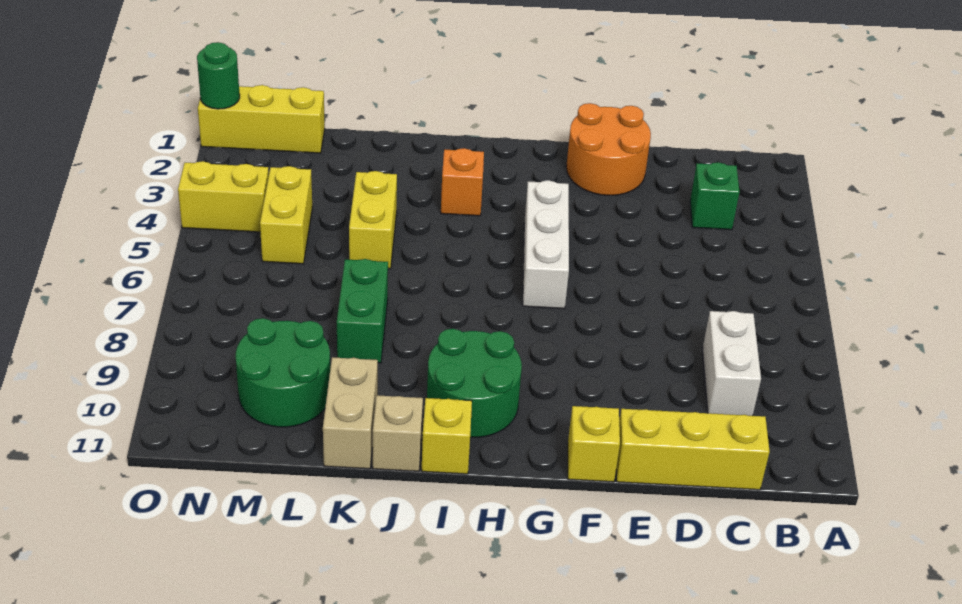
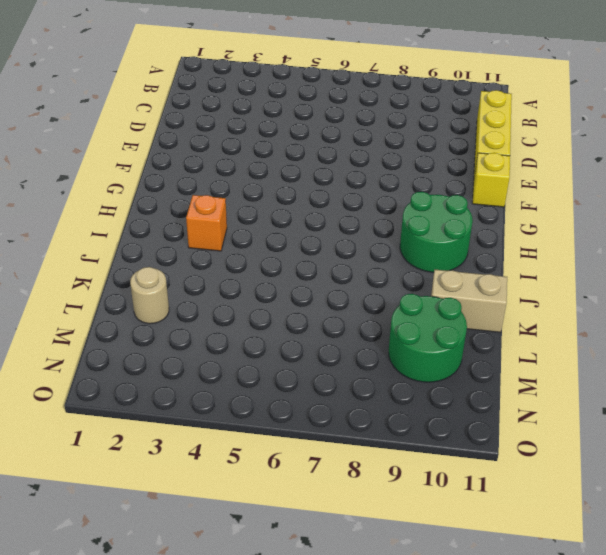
tan 1x1 round brick [130,267,169,324] -> none
none -> green 1x1 brick [690,162,740,230]
none -> white 1x2 brick [702,311,761,416]
none -> orange 2x2 round brick [566,103,651,195]

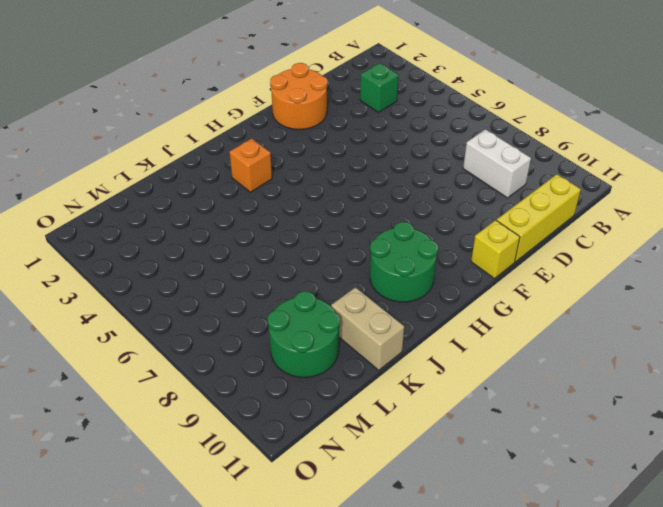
none -> white 1x3 brick [523,180,569,309]
none -> yellow 1x1 brick [422,398,472,474]
none -> tan 1x1 brick [373,395,423,471]

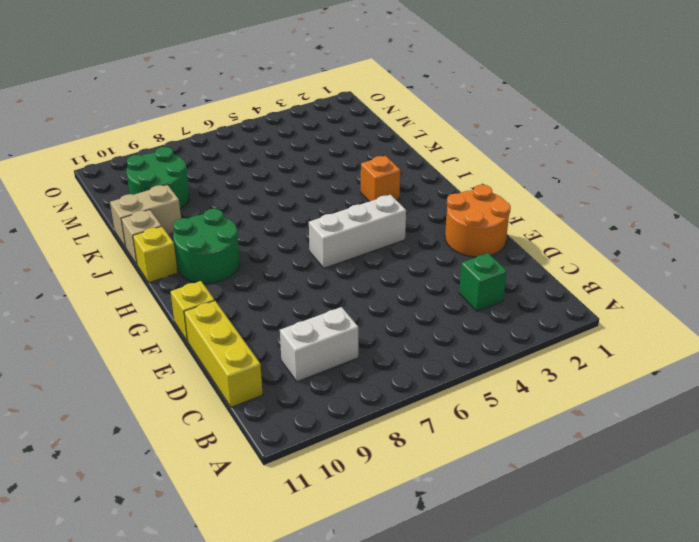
none -> yellow 1x2 brick [349,171,397,269]
none -> green 1x2 brick [337,259,388,363]
none -> yellow 1x3 brick [198,85,325,153]

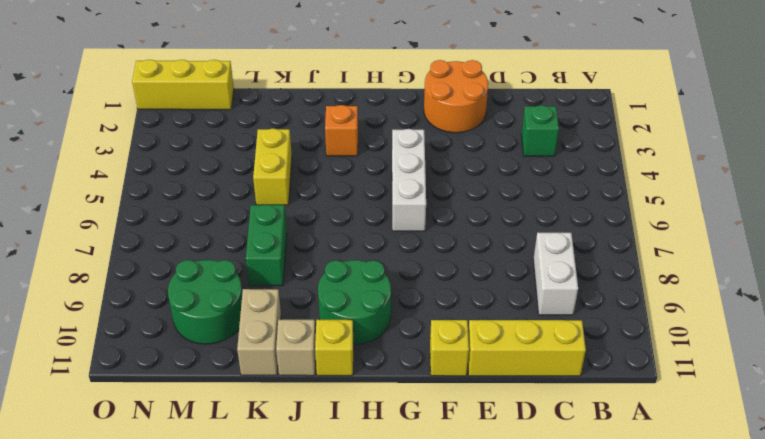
none -> yellow 1x2 brick [260,166,312,264]
none -> yellow 1x2 brick [178,161,269,232]
none -> green 1x1 round brick [197,42,240,109]

